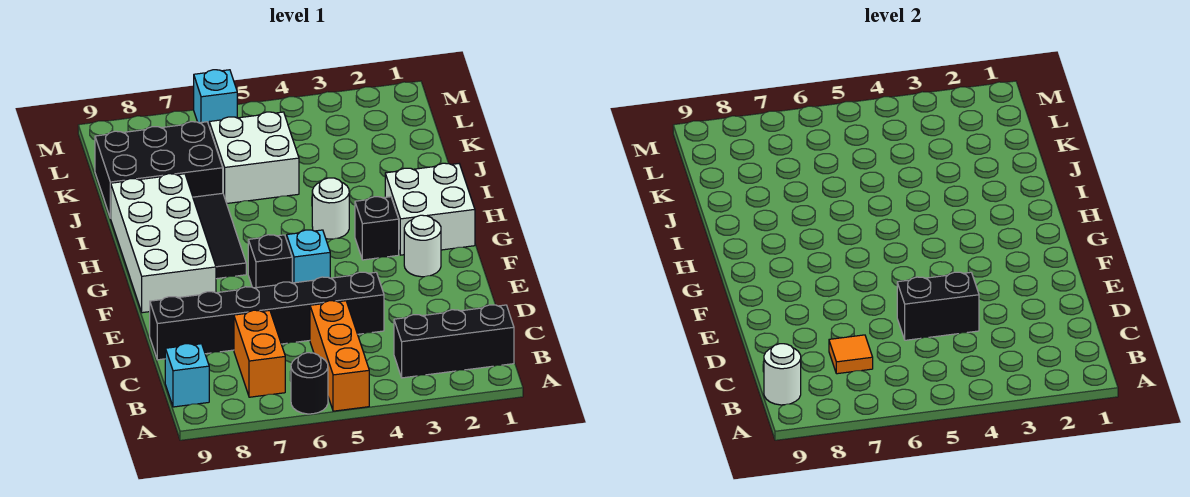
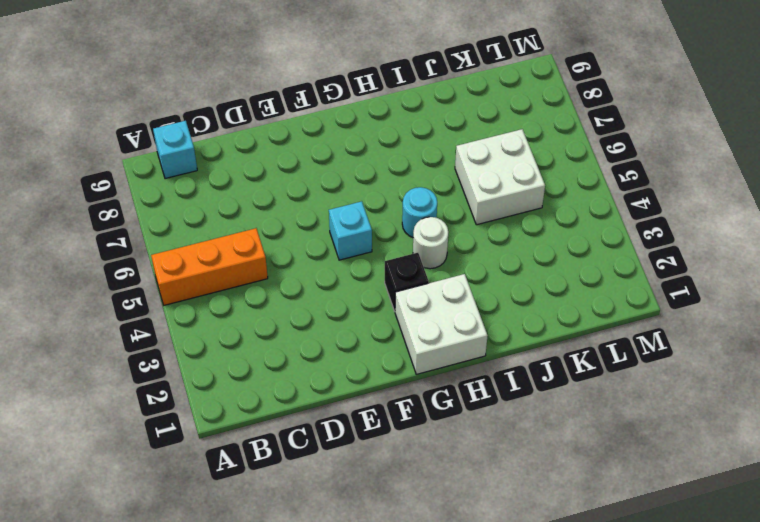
cyan 1x1 round brick [402,187,437,237] -> none
none -> black 1x1 round brick [291,353,328,414]
none -> black 1x3 brick [394,305,514,378]
none -> orange 1x2 brick [234,310,285,397]

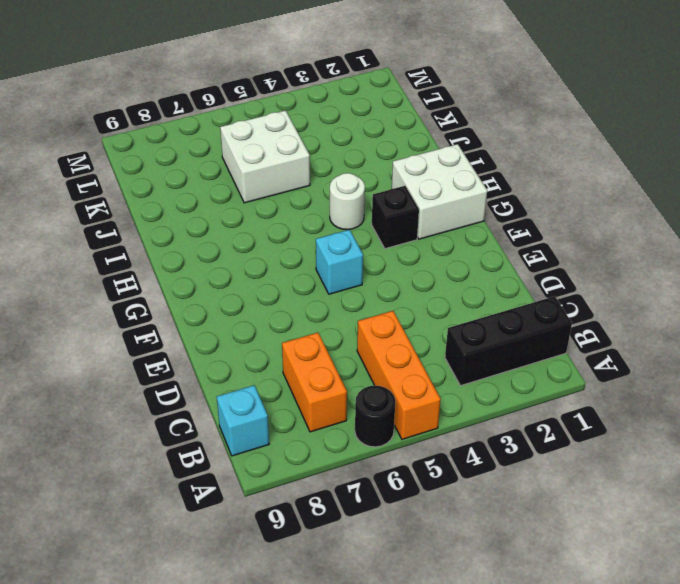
none -> black 1x6 brick [150,272,384,360]
none -> white 1x1 round brick [404,215,441,277]
none -> black 1x1 brick [248,235,292,288]

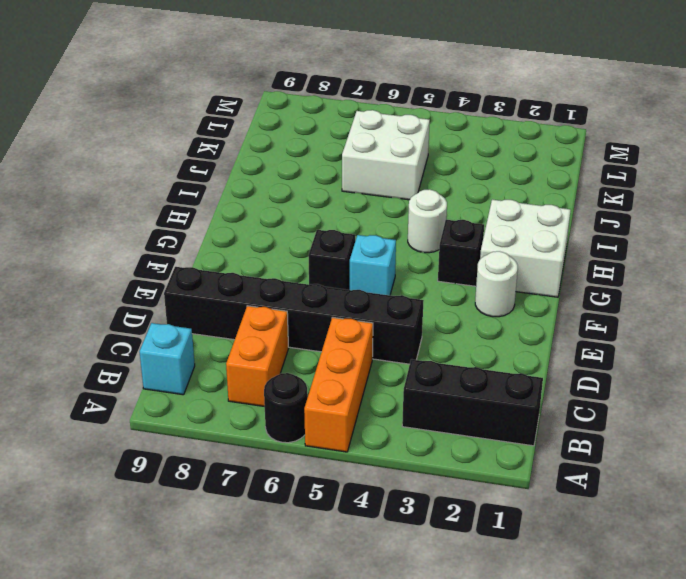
none -> white 2x4 brick [111,174,216,313]
none -> black 1x3 tile [193,193,246,279]
none -> black 2x3 brick [95,122,223,218]

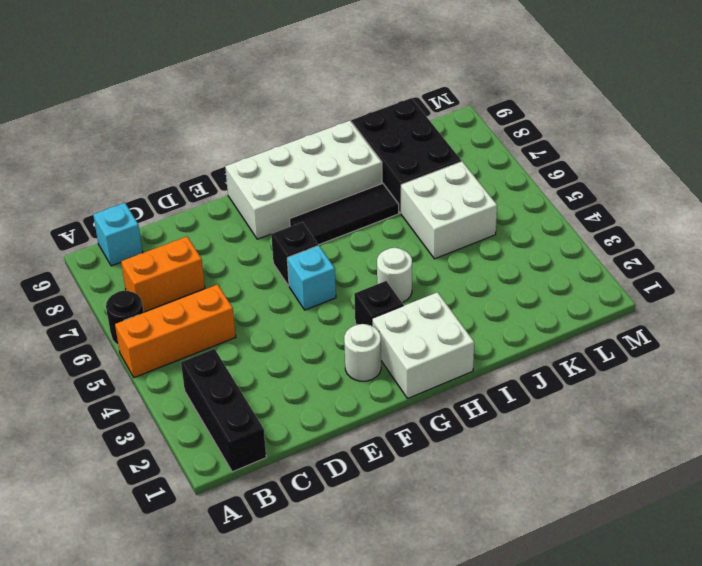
none -> black 1x6 brick [150,272,384,360]
none -> cyan 1x1 brick [194,70,237,125]
none -> white 1x1 round brick [764,344,801,405]

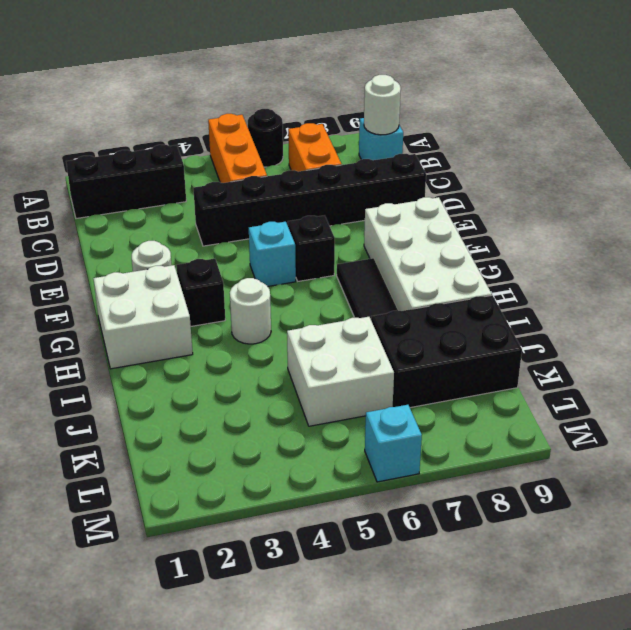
none -> orange 1x1 tile [829,335,873,374]
none -> black 1x2 brick [897,272,979,340]

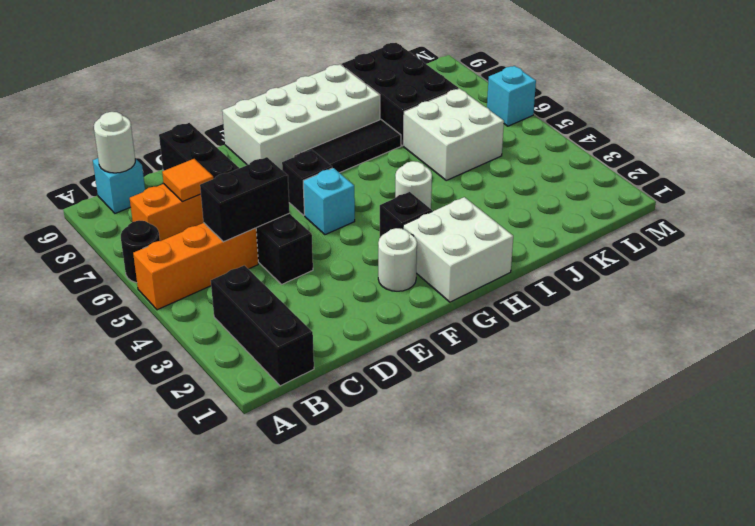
black 1x2 brick [200,157,290,242] -> black 1x2 brick turned to [897,272,979,340]

